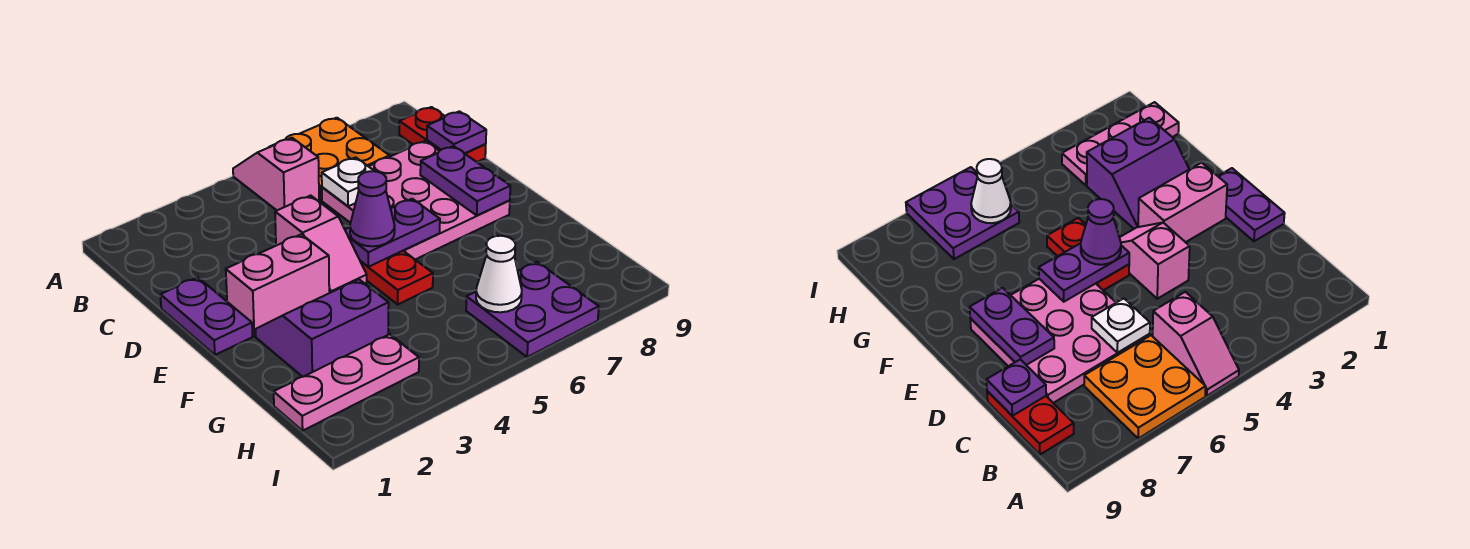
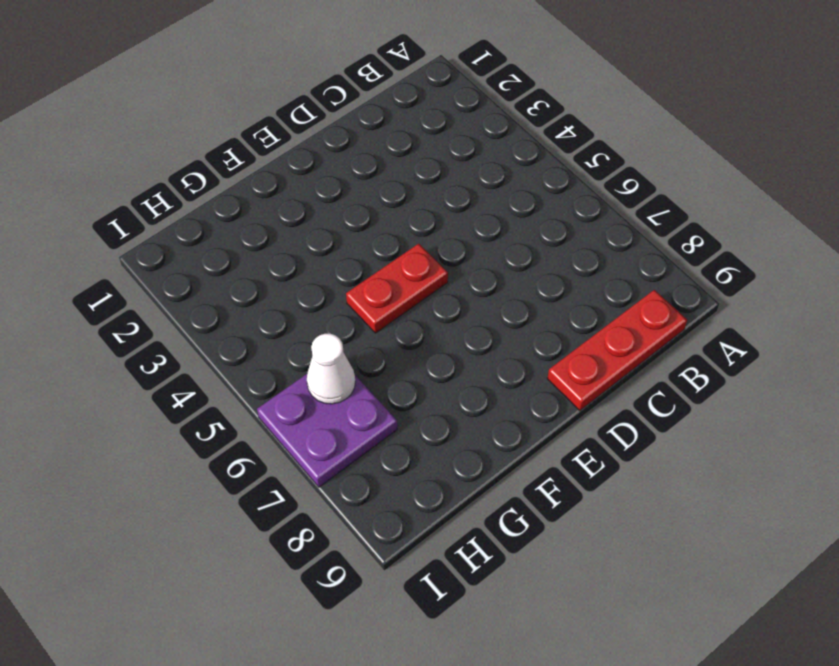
red 1x3 plate [547,290,687,411] -> red 1x2 plate [399,107,486,162]
none -> pink 1x2 slope [233,138,319,210]
none -> orange 2x2 plate [270,118,390,200]
none -> pink 3x3 plate [322,141,510,259]

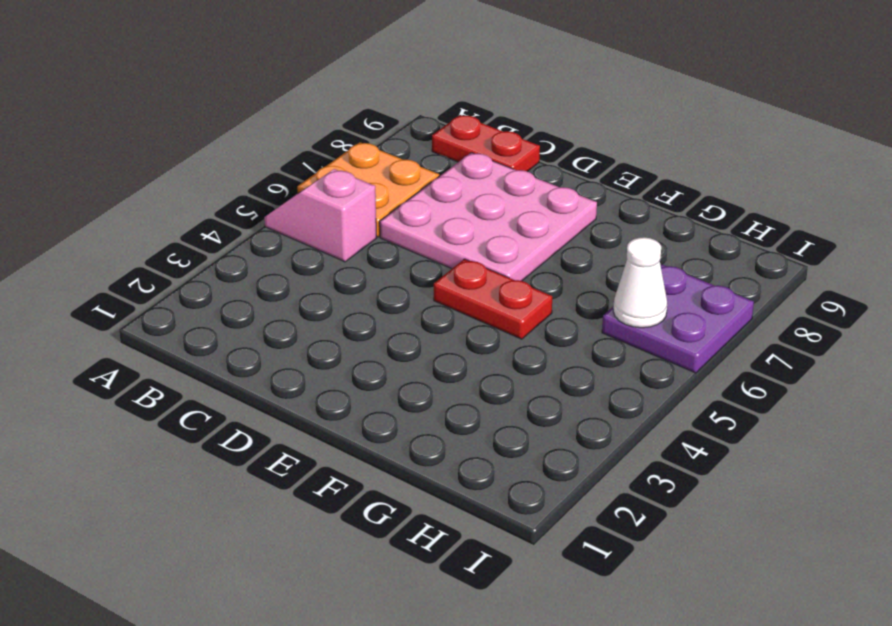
none -> purple 1x2 plate [160,277,253,355]
none -> pink 1x2 slope [275,196,367,293]
none -> pink 1x2 brick [226,234,329,336]

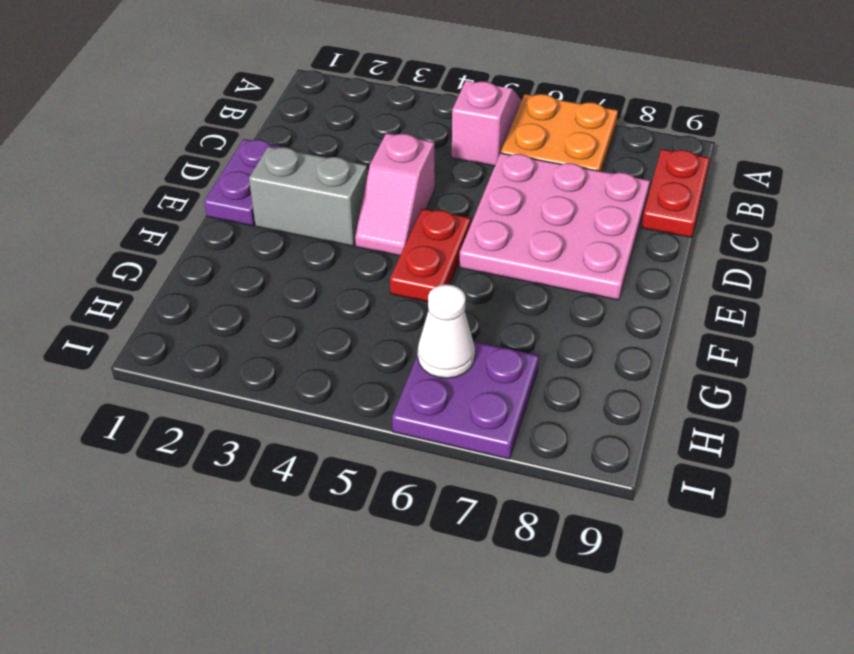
grey 1x2 brick [249,146,368,246] -> pink 1x2 brick [226,234,329,336]
none -> purple 2x2 slope [255,279,389,377]
none -> pink 1x3 plate [274,334,419,431]
none -> white 1x1 plate [322,157,374,206]

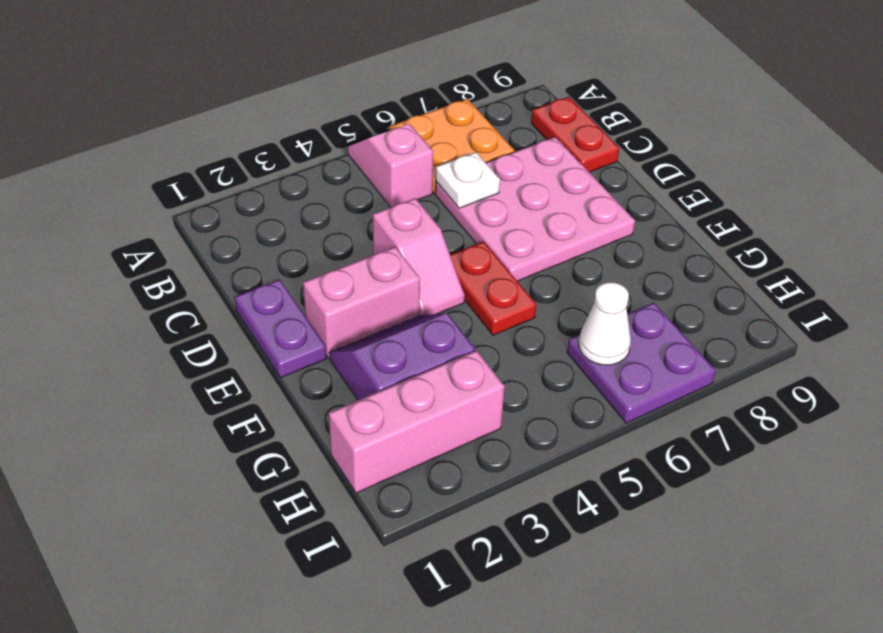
pink 1x3 brick [329,350,505,493] -> pink 1x3 plate [274,334,419,431]
none -> purple 1x1 plate [427,111,486,154]
none -> purple 1x2 plate [420,146,510,216]
none -> purple 1x2 plate [345,199,440,267]

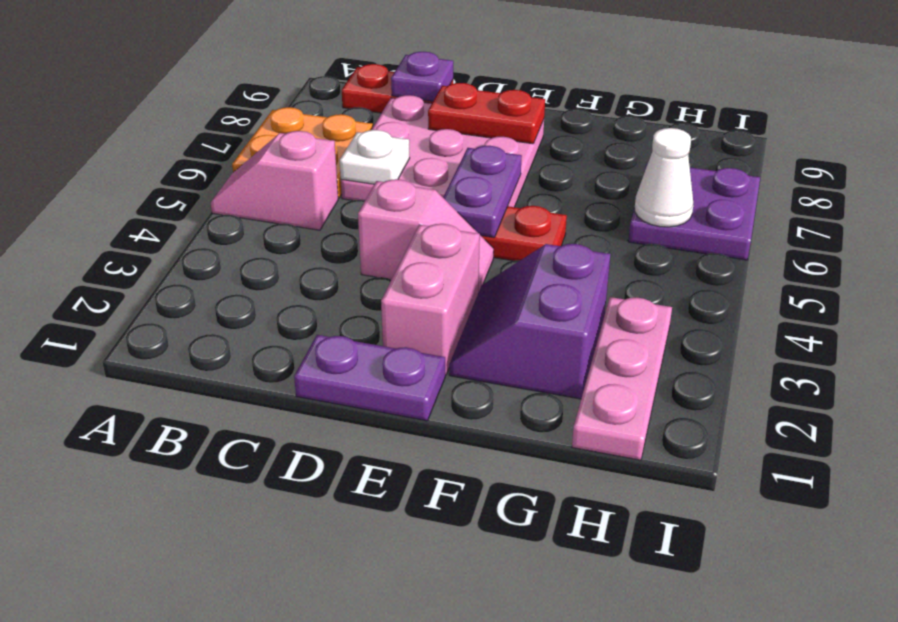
red 1x2 plate [428,83,545,144] -> purple 1x2 plate [420,146,510,216]
none -> purple 1x1 cone [350,171,395,246]

